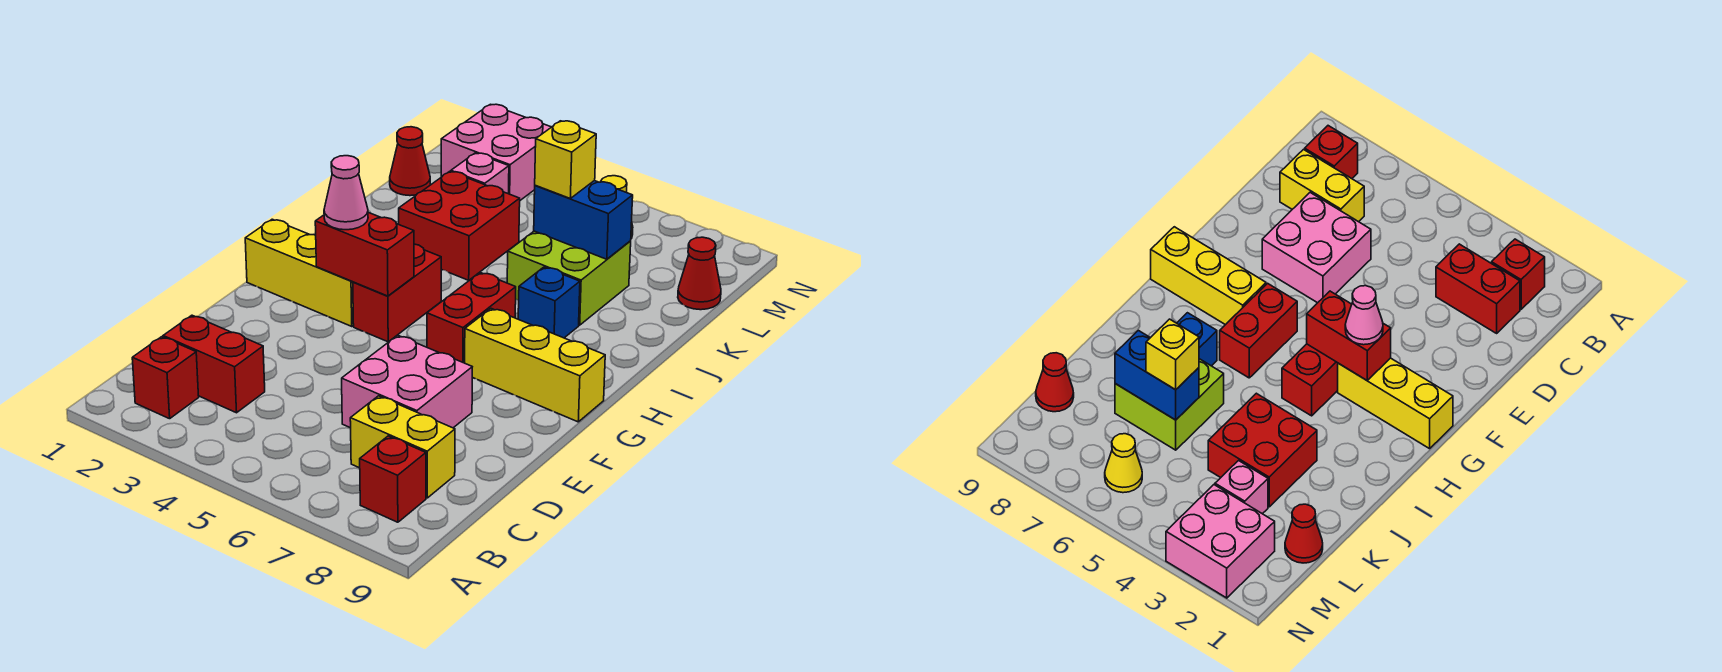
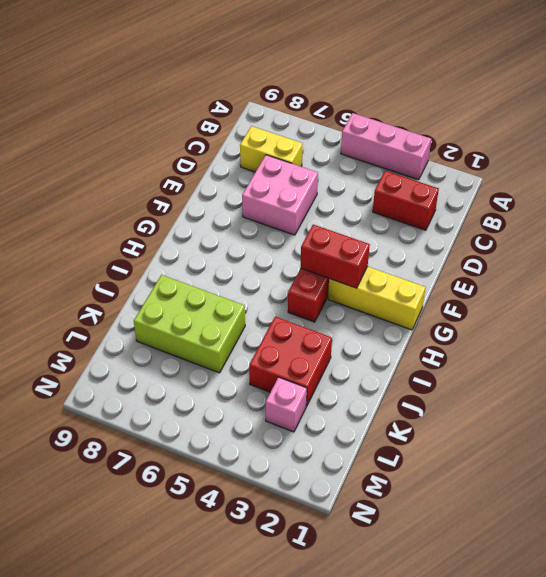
pink 1x3 brick [341,113,431,180] -> none
lime 2x3 brick [134,275,245,373] -> lime 2x2 brick [507,231,631,325]
none -> red 1x1 brick [132,337,199,419]
none -> red 1x1 brick [360,436,426,522]
none -> red 1x2 brick [427,273,516,363]

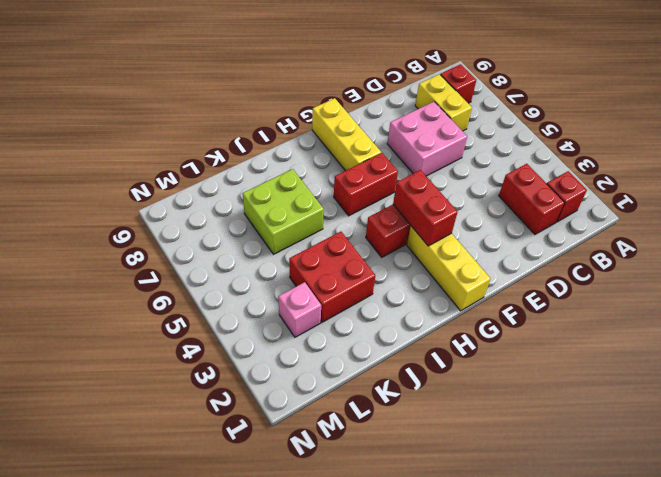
none -> blue 1x1 brick [518,267,580,338]
none -> red 1x1 cone [390,127,430,196]
none -> red 1x1 cone [678,237,721,310]

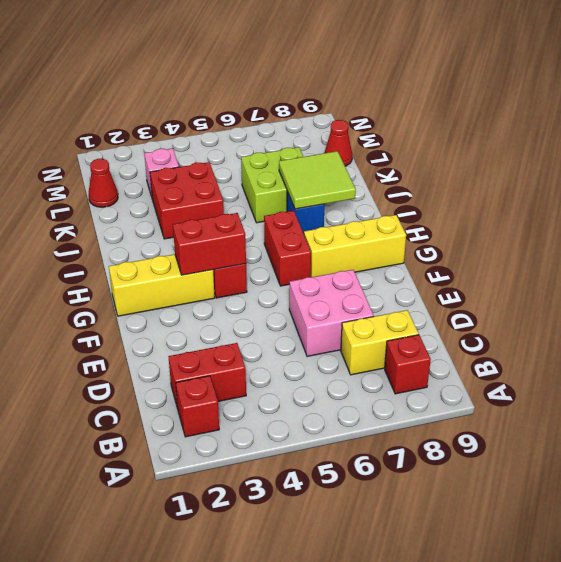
lime 2x2 tile [279,151,356,209] -> none
none -> pink 2x2 brick [441,104,551,200]
none -> yellow 1x1 cone [1105,434,1142,493]
none -> blue 1x2 brick [534,181,633,259]

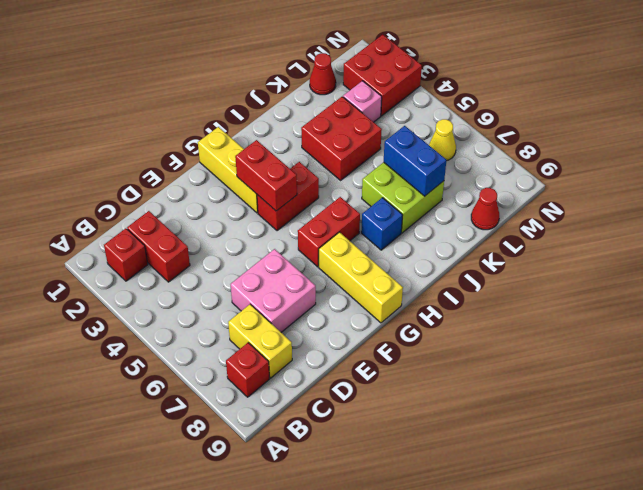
red 2x2 brick [343,35,422,116] -> pink 2x2 brick [441,104,551,200]
none -> pink 1x1 cone [324,156,368,230]
none -> yellow 1x1 brick [535,121,596,198]

